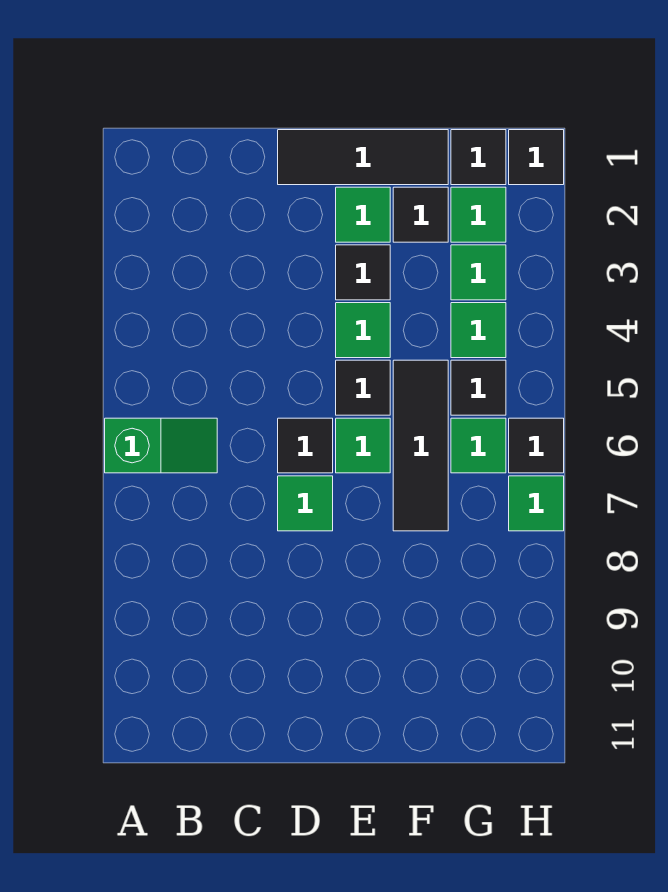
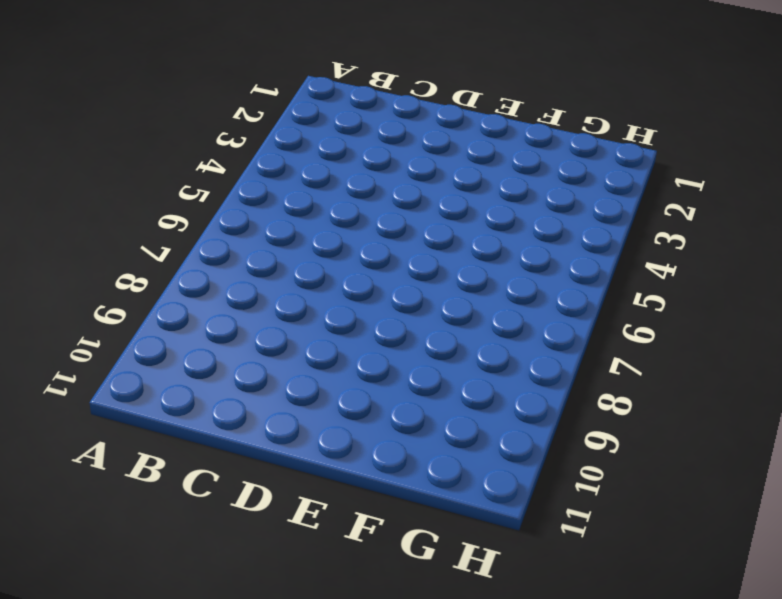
none -> green 1x2 slope [105,418,217,473]
none -> black 1x3 tile [278,130,448,185]
none -> black 1x1 tile [278,418,333,473]

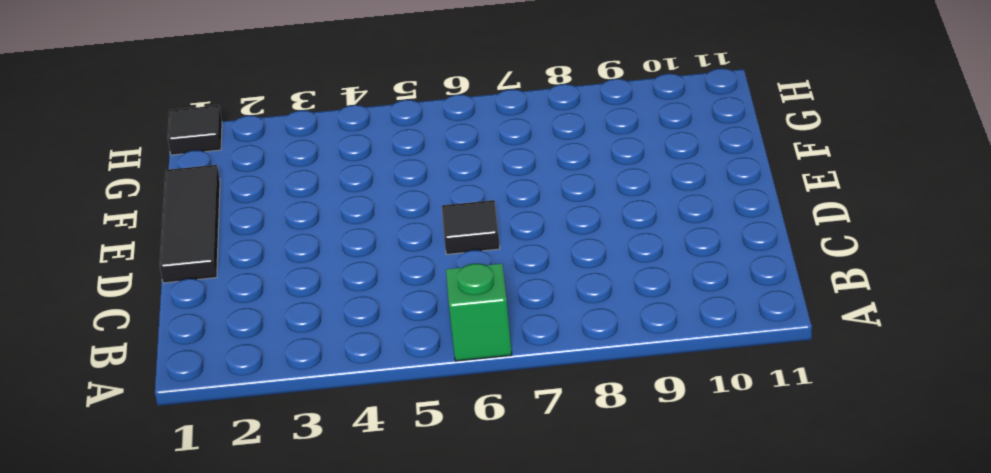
none -> green 1x1 tile [278,476,333,531]
none -> green 1x1 tile [336,187,390,242]
none -> black 1x1 tile [336,245,390,300]

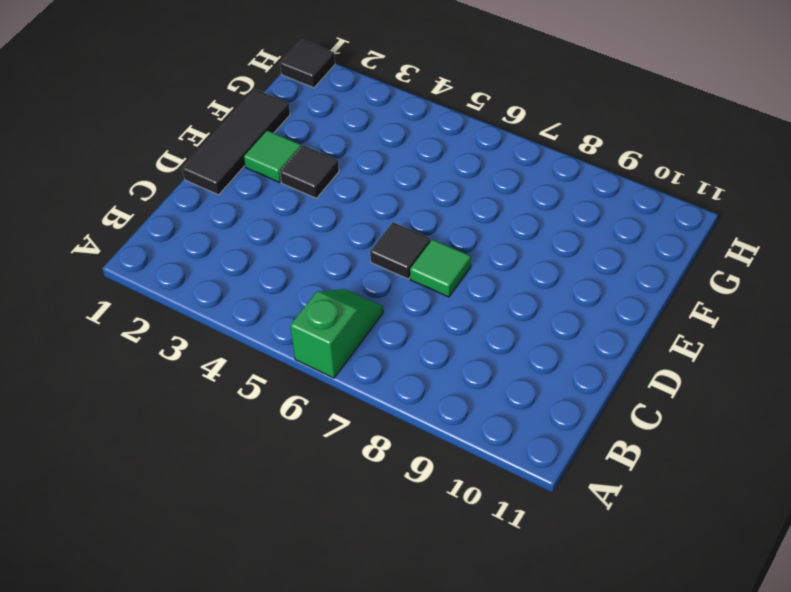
none -> green 1x1 tile [336,303,390,358]
none -> black 1x1 tile [336,360,390,415]
none -> green 1x1 tile [336,418,390,473]

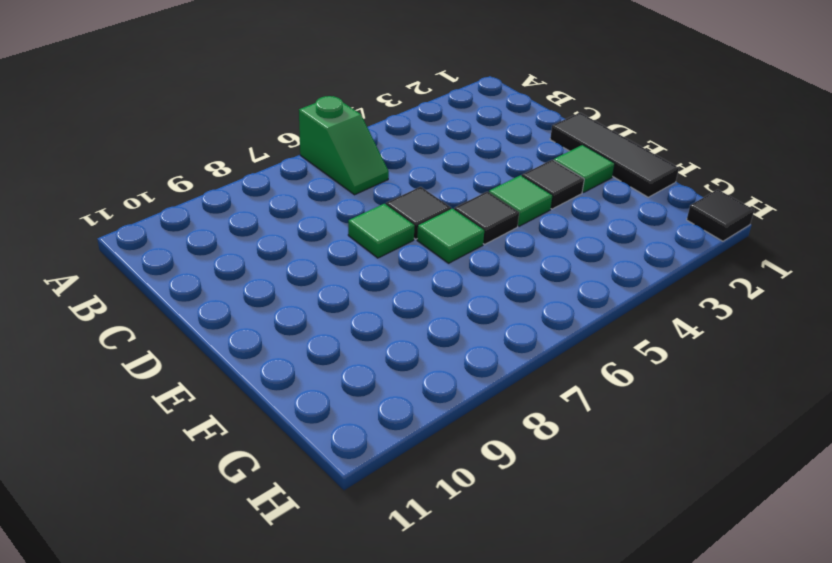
none -> black 1x1 tile [393,187,448,242]
none -> black 1x3 tile [393,360,448,531]
none -> black 1x1 tile [451,130,506,185]

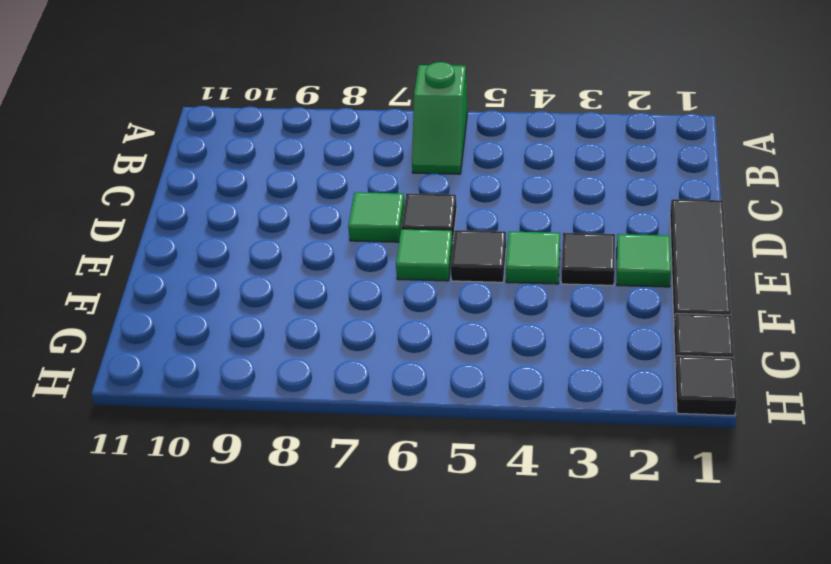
none -> black 1x1 tile [393,187,448,242]
none -> black 1x3 tile [393,360,448,531]
none -> green 1x1 tile [451,187,506,242]

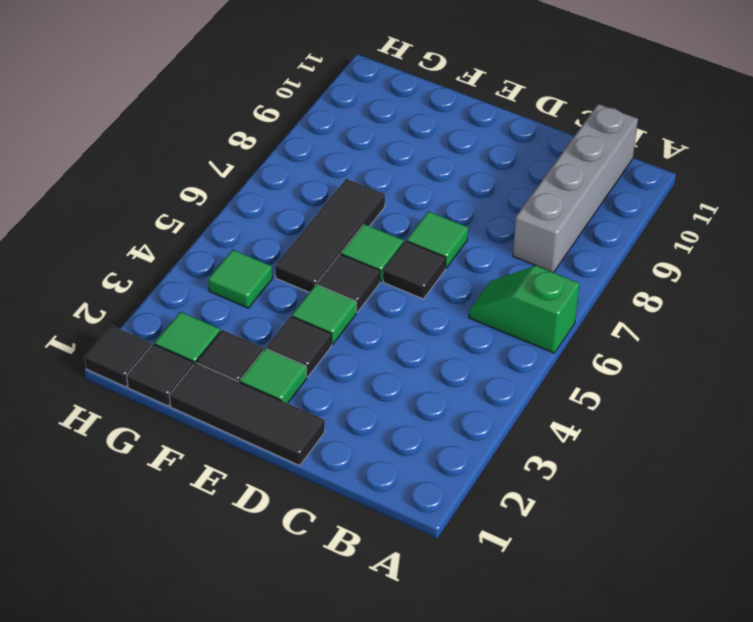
grey 1x4 brick [513,104,638,273] -> none
none -> green 1x1 tile [451,245,506,300]
none -> black 1x1 tile [451,360,506,415]
none -> green 1x1 tile [451,418,506,473]

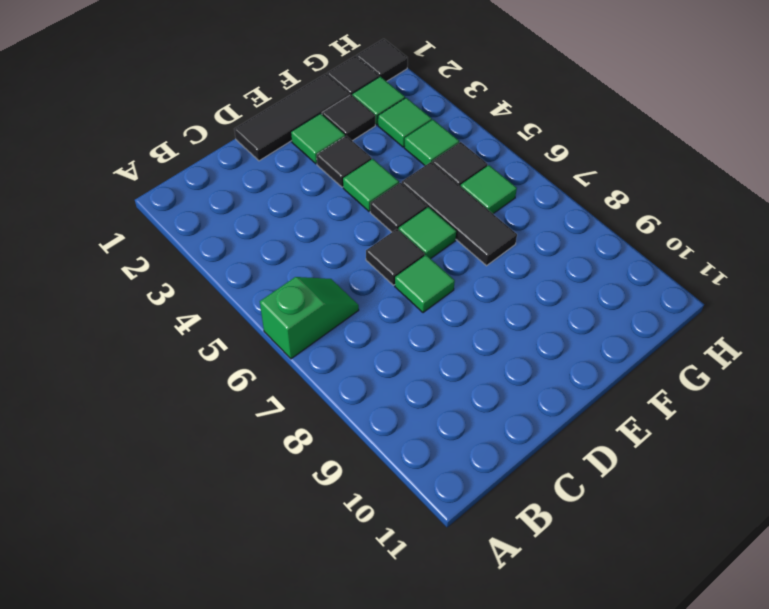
none -> black 1x1 tile [509,418,564,473]
none -> green 1x1 tile [509,476,564,531]

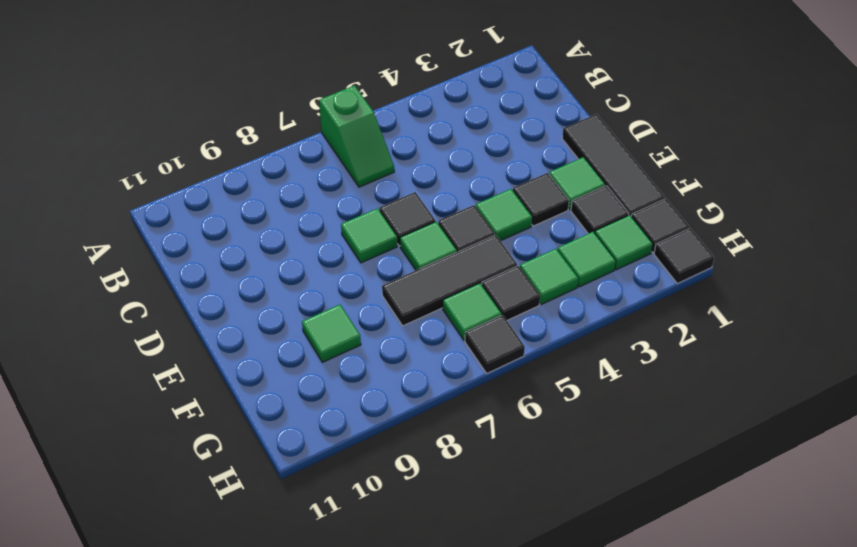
green 1x1 tile [302,305,361,362] -> green 1x1 tile moved to [509,476,564,531]

